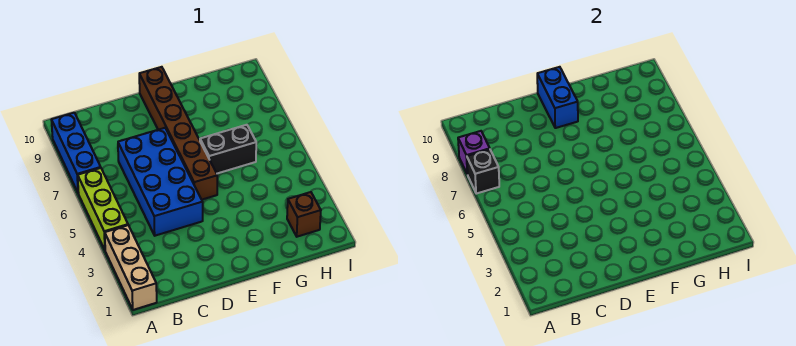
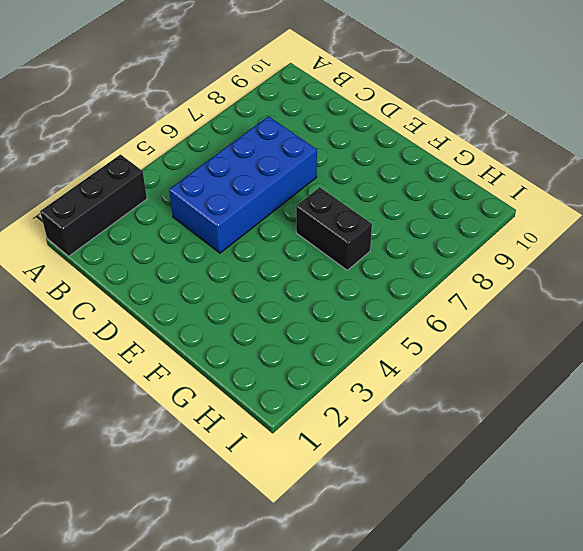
black 1x3 brick [40,155,147,256] -> tan 1x3 brick [105,225,157,310]
none -> lime 1x3 brick [78,168,128,250]
none -> blue 1x3 brick [51,113,101,194]

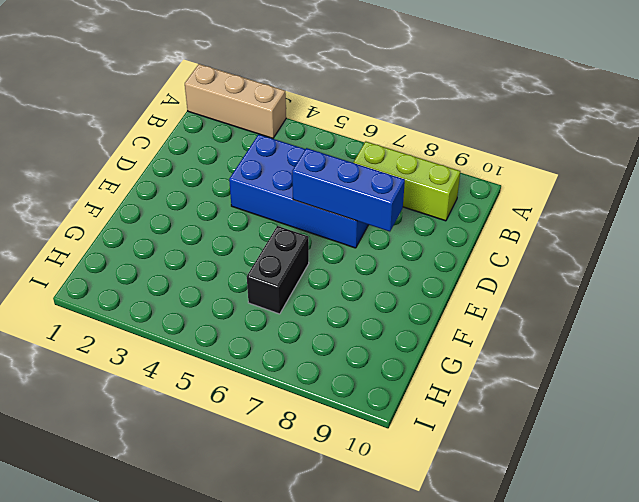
lime 1x3 brick [353,142,460,221] -> lime 1x3 brick moved to [78,168,128,250]
blue 1x3 brick [292,148,405,232] -> blue 1x3 brick moved to [51,113,101,194]
none -> brown 1x6 brick [139,67,217,200]
none -> brown 1x1 brick [287,192,321,237]

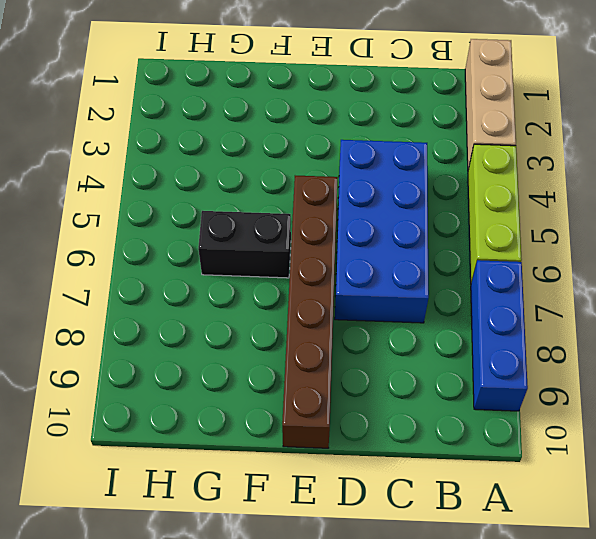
none -> brown 1x1 brick [287,192,321,237]
none -> black 1x1 brick [467,149,499,194]

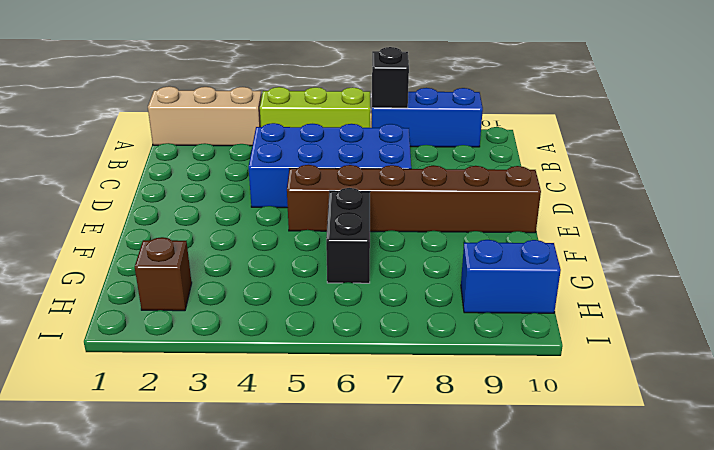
blue 1x2 brick [461,240,561,313] -> blue 1x2 brick moved to [537,67,578,128]
none -> purple 1x1 brick [458,131,490,175]

